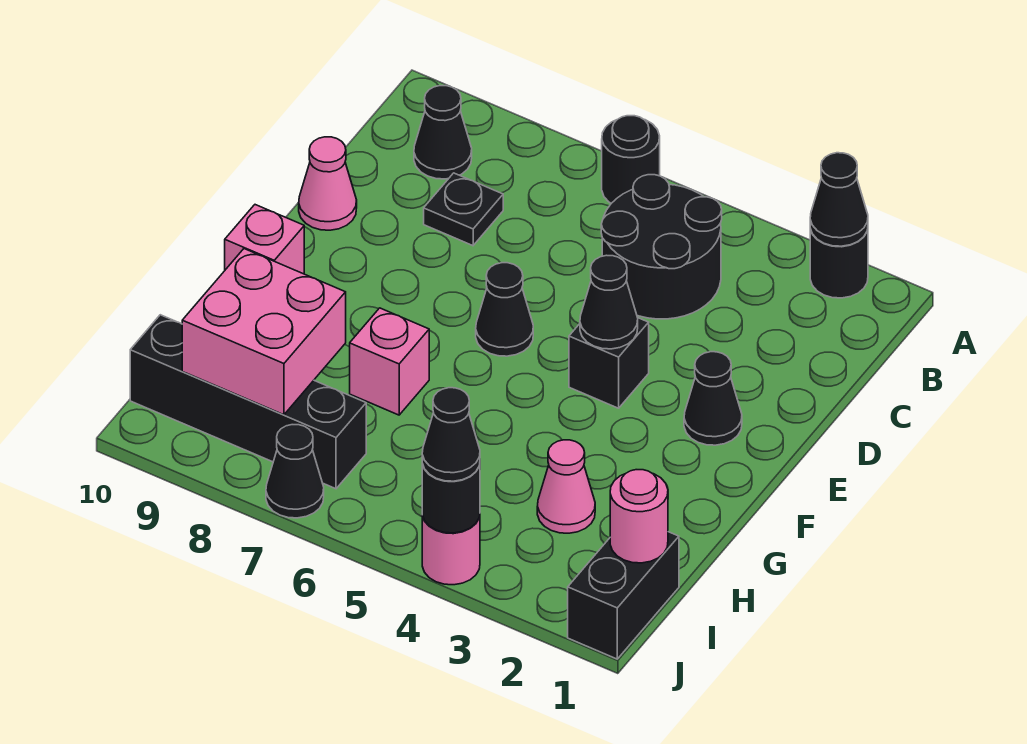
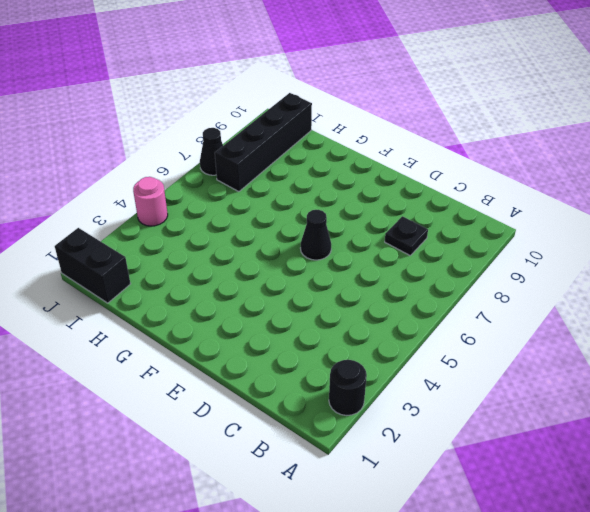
none -> black 1x1 round brick [602,116,660,203]
none -> black 2x2 round brick [601,175,722,319]
none -> black 1x1 cone [414,86,472,179]

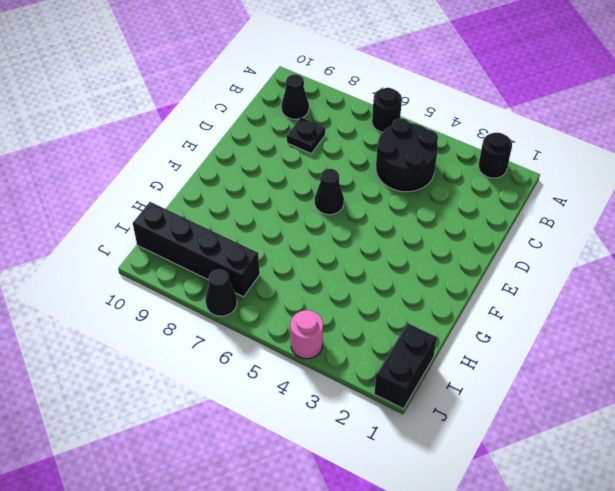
none -> pink 1x1 cone [299,137,357,230]
none -> black 1x1 cone [684,352,742,445]
none -> black 1x1 brick [569,318,649,408]

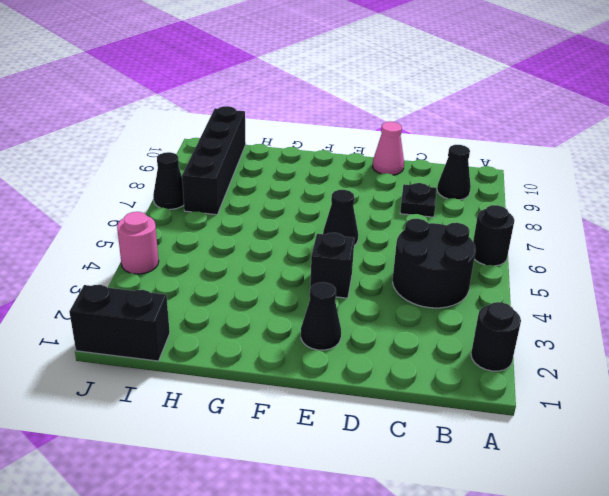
none -> pink 1x1 brick [225,205,304,274]
none -> pink 1x1 brick [350,308,429,415]
none -> pink 1x1 cone [537,440,595,533]

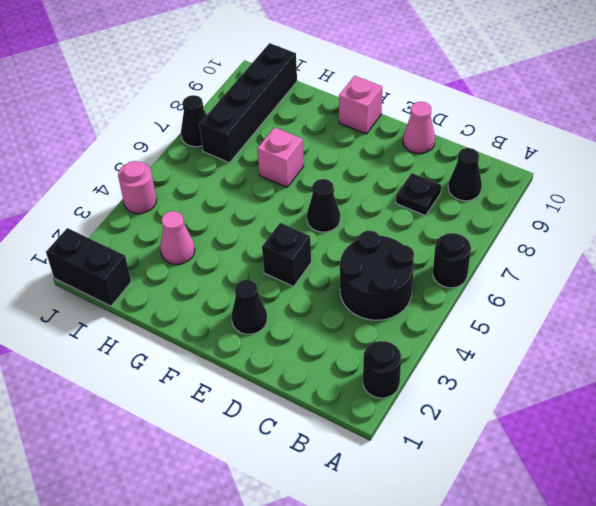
none -> black 1x1 cone [810,153,868,246]
none -> black 1x1 cone [580,255,638,349]
none -> pink 2x2 brick [182,249,346,415]

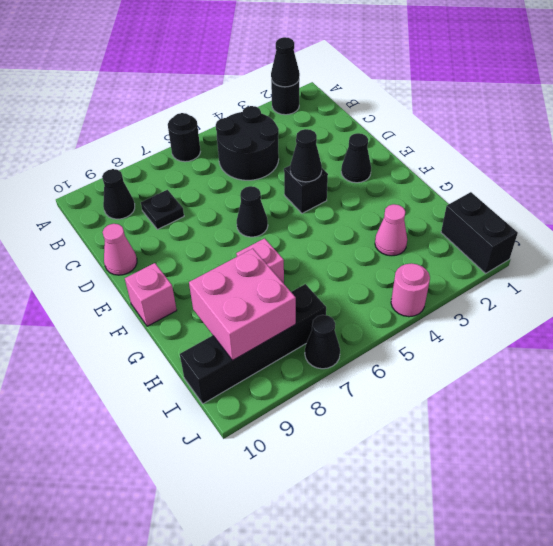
none -> pink 1x1 round brick [610,470,668,563]
none -> black 1x1 round brick [422,464,480,533]
none -> black 1x1 cone [422,388,480,481]

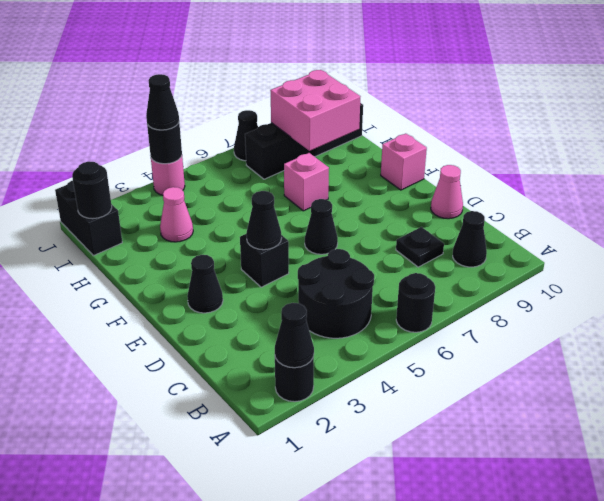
black 1x1 round brick [72,162,112,219] -> pink 1x1 round brick [610,470,668,563]

